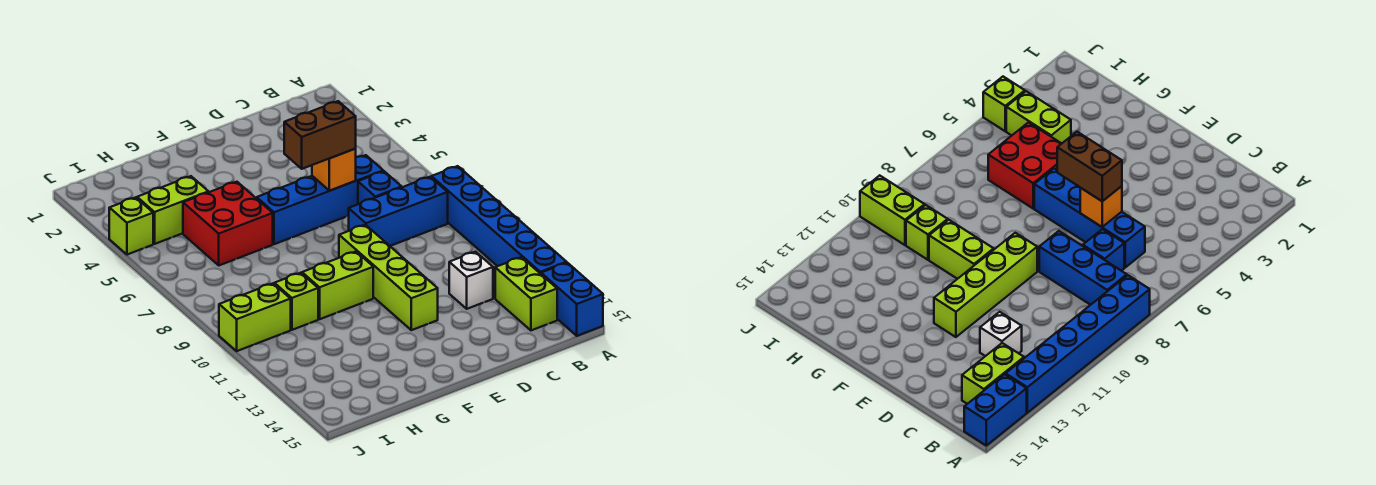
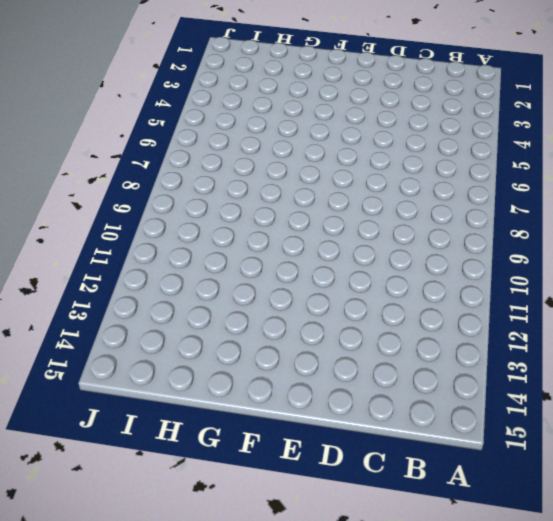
none -> blue 1x6 brick [431,166,567,274]
none -> blue 1x2 brick [541,263,603,336]
none -> blue 1x3 brick [349,177,448,246]

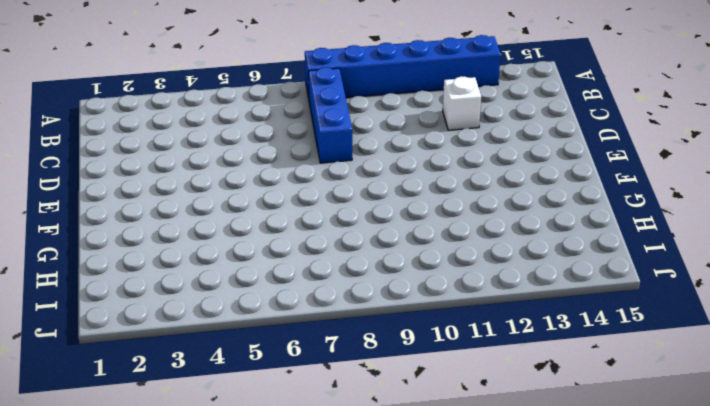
none -> blue 1x2 brick [541,263,603,336]
none -> lime 1x2 brick [495,257,557,330]
none -> blue 1x4 brick [257,155,383,244]

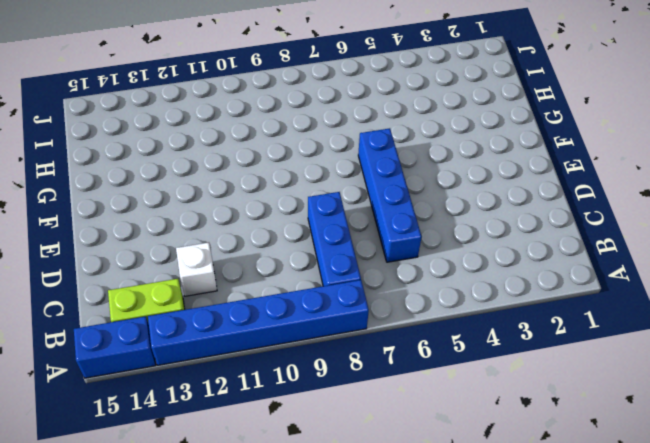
none -> blue 1x1 brick [358,171,402,204]
none -> lime 1x4 brick [339,225,438,330]
none -> lime 1x2 brick [302,252,373,319]

